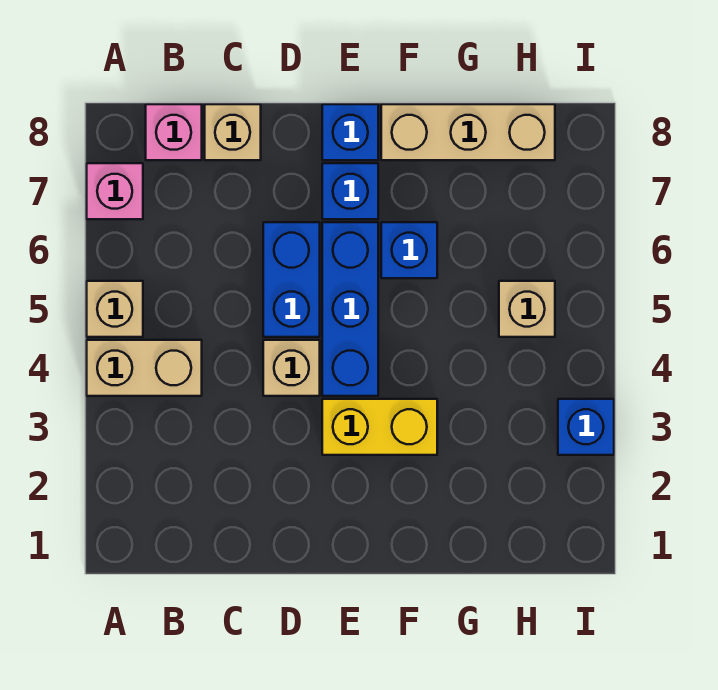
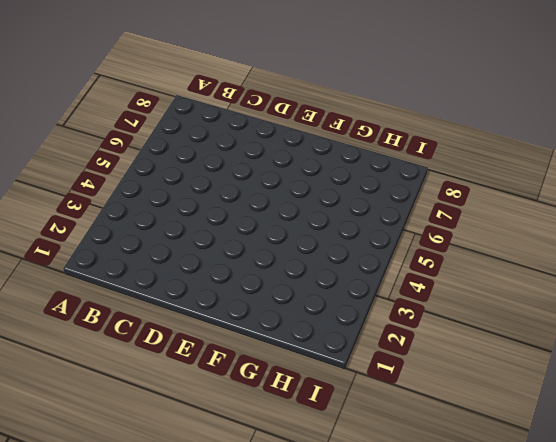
none -> tan 1x2 brick [87,340,202,396]
none -> tan 1x1 brick [87,281,143,337]
none -> pink 1x1 brick [87,163,143,219]

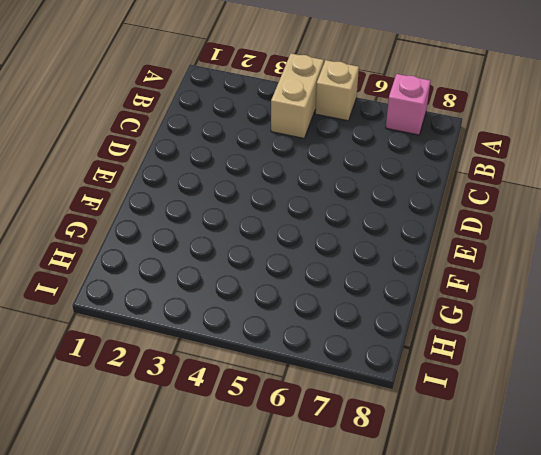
none -> pink 1x1 brick [146,104,202,160]
none -> tan 1x1 brick [205,104,261,160]
none -> tan 1x1 brick [263,340,320,396]

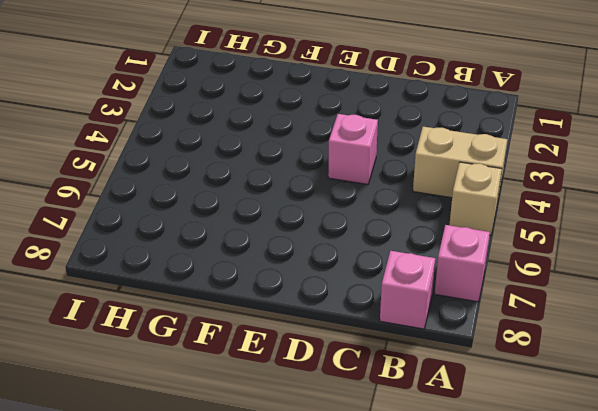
pink 1x1 brick [328,114,378,184] -> tan 1x1 brick [263,340,320,396]
none -> tan 1x1 brick [205,104,261,160]
none -> blue 1x2 brick [263,222,320,337]
none -> yellow 1x2 brick [322,399,437,455]

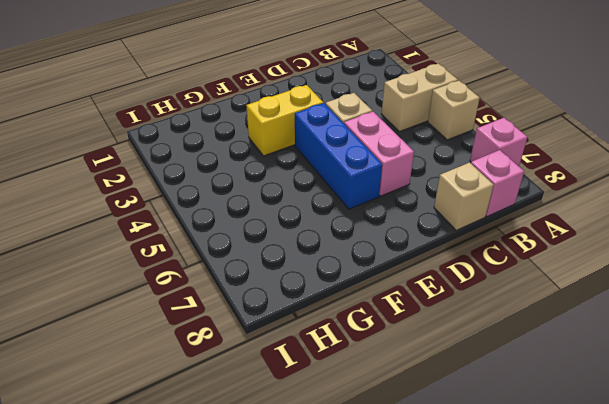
pink 1x2 brick [344,112,414,196] -> blue 1x2 brick [263,222,320,337]
none -> blue 1x1 brick [322,163,378,219]
none -> blue 1x1 brick [322,104,378,160]
none -> blue 1x1 brick [381,222,437,278]

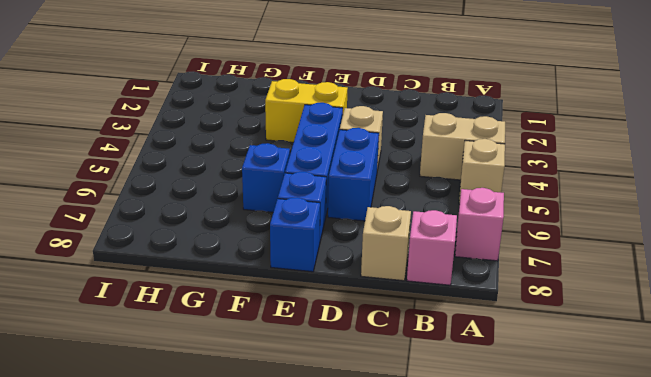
none -> tan 1x3 brick [381,104,555,160]
none -> tan 1x1 brick [499,281,555,337]
none -> blue 1x1 brick [558,399,614,455]

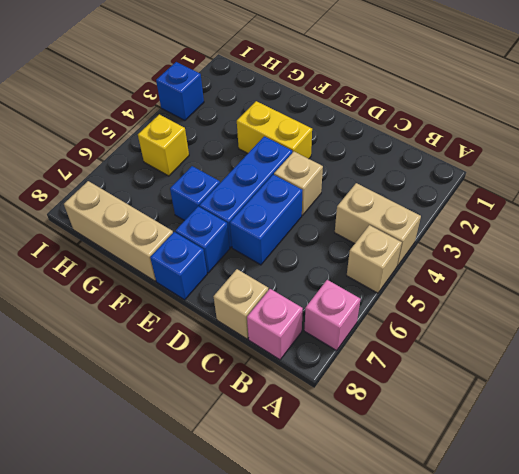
yellow 1x1 brick [138,114,189,176] -> tan 1x1 brick [499,281,555,337]

